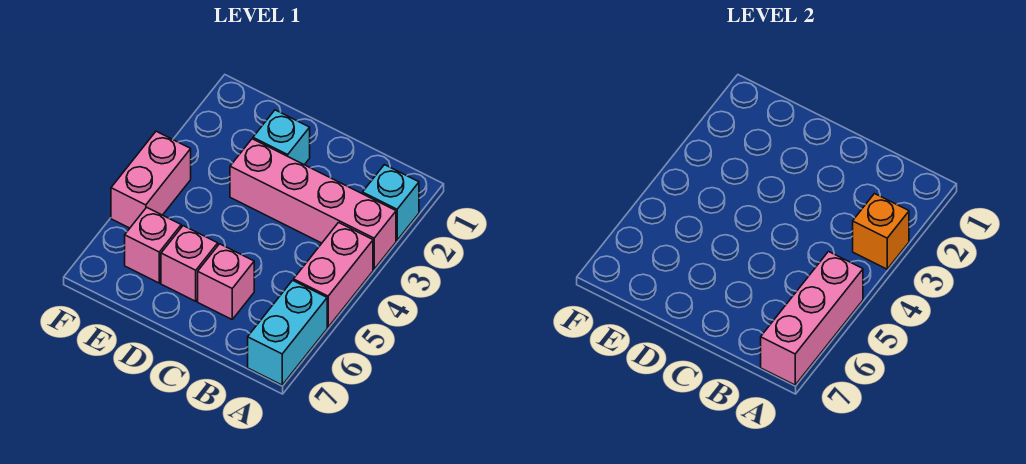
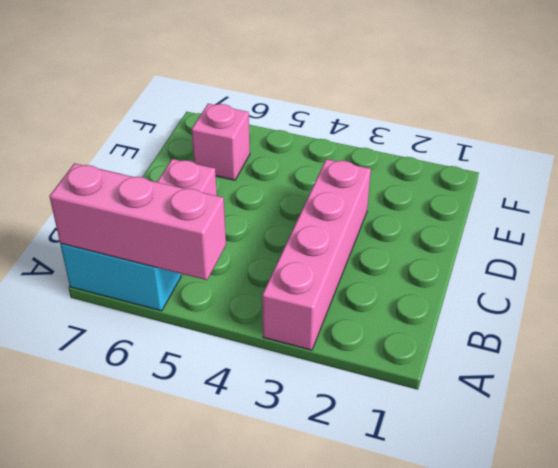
none -> cyan 1x1 brick [363,165,419,240]
none -> pink 1x2 brick [294,223,373,327]

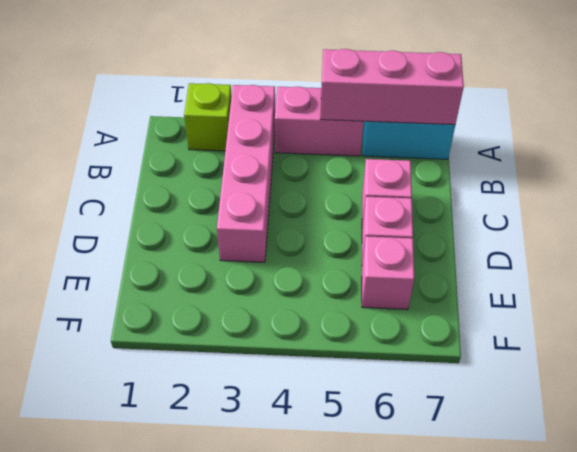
lime 1x1 brick [184,83,232,151] -> cyan 1x1 brick [363,165,419,240]
none -> cyan 1x1 brick [253,110,310,165]
none -> pink 1x2 brick [111,131,191,228]

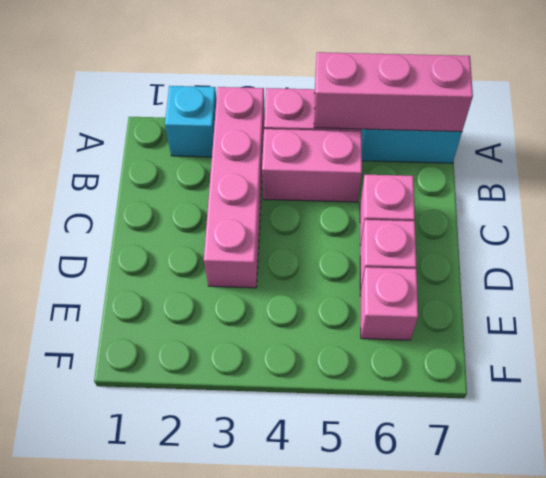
pink 1x2 brick [262,129,362,202] -> pink 1x2 brick moved to [111,131,191,228]
none -> cyan 1x1 brick [253,110,310,165]
none -> orange 1x1 brick [853,194,909,269]

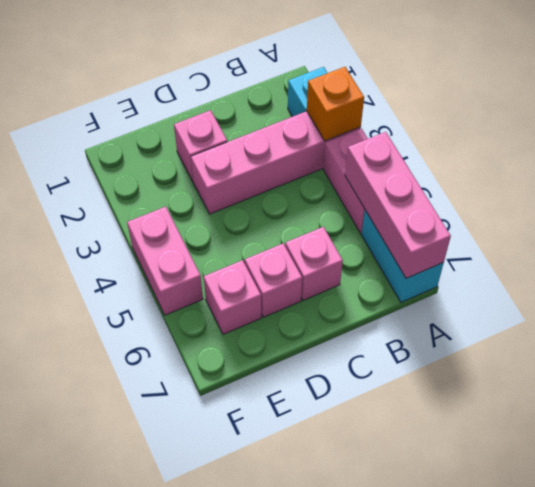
pink 1x1 brick [174,110,227,181] -> cyan 1x1 brick [253,110,310,165]

